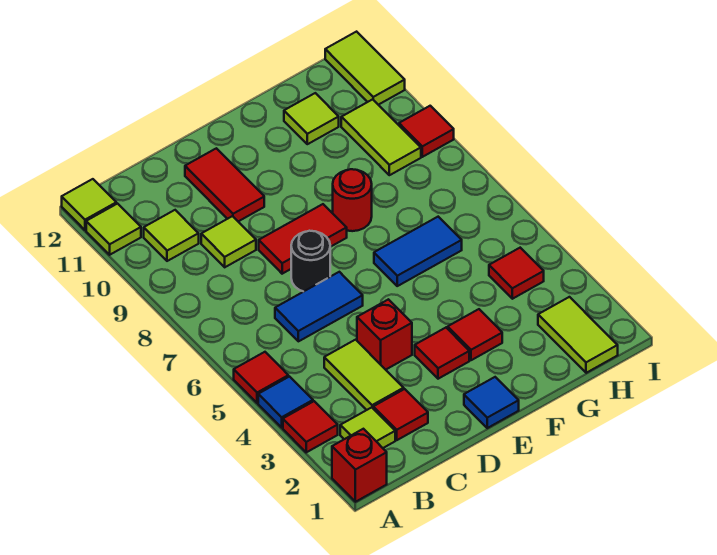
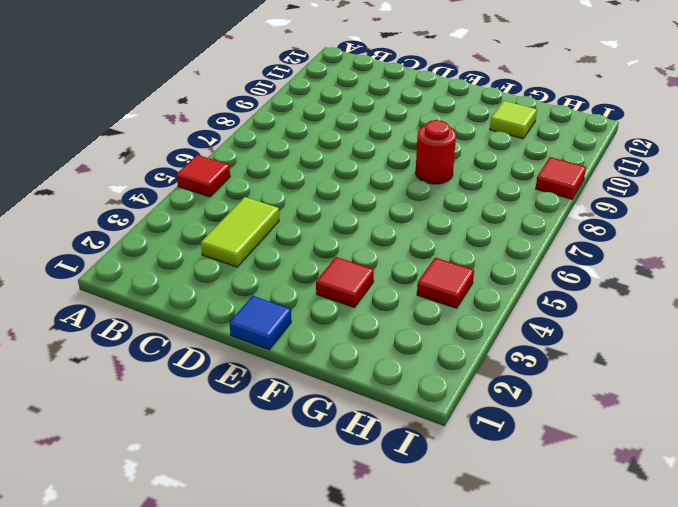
none -> red 1x1 brick [332,429,387,502]
none -> red 1x1 tile [283,401,338,452]
none -> blue 1x1 tile [258,377,313,428]

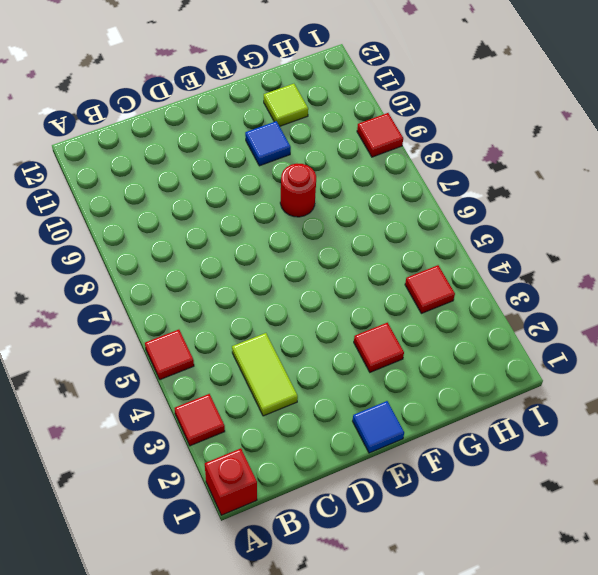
blue 1x1 tile [245,121,291,166] -> blue 1x1 tile moved to [258,377,313,428]
none -> lime 1x1 tile [86,204,141,255]
none -> lime 1x1 tile [62,179,116,230]
none -> lime 1x1 tile [340,407,395,448]

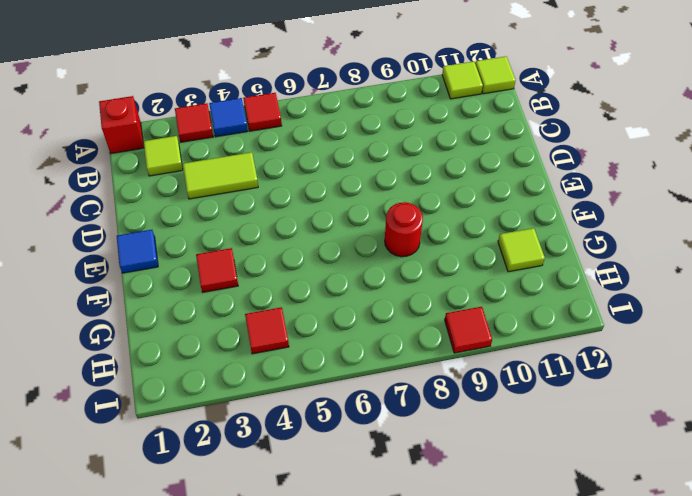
none -> lime 1x1 tile [144,210,199,261]
none -> red 1x1 tile [373,389,428,440]
none -> blue 1x2 tile [275,272,363,341]

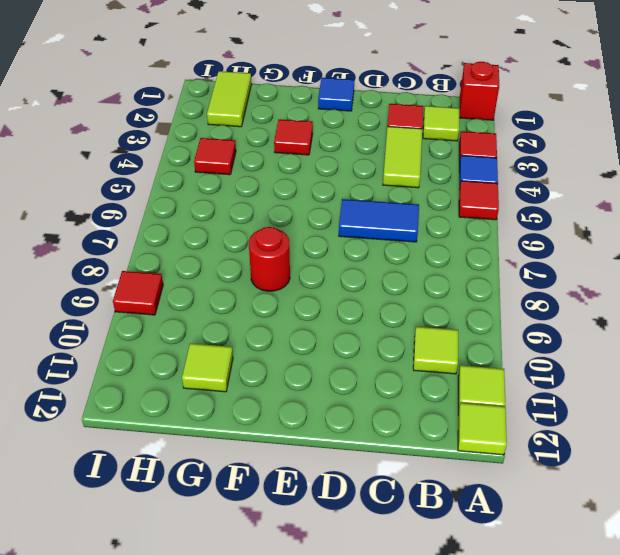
none -> lime 1x1 tile [201,216,256,267]
none -> red 1x1 brick [357,299,412,370]
none -> black 1x1 round brick [291,231,330,292]

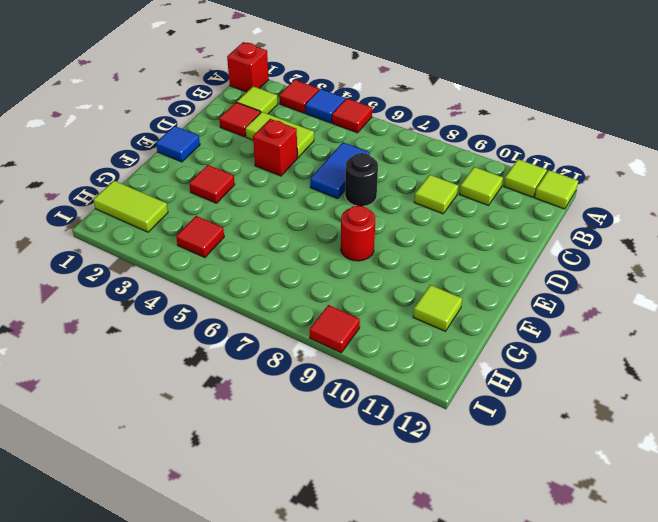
none -> red 1x2 tile [259,204,347,274]
none -> red 1x2 tile [185,148,264,221]
none -> red 1x1 tile [415,328,469,379]

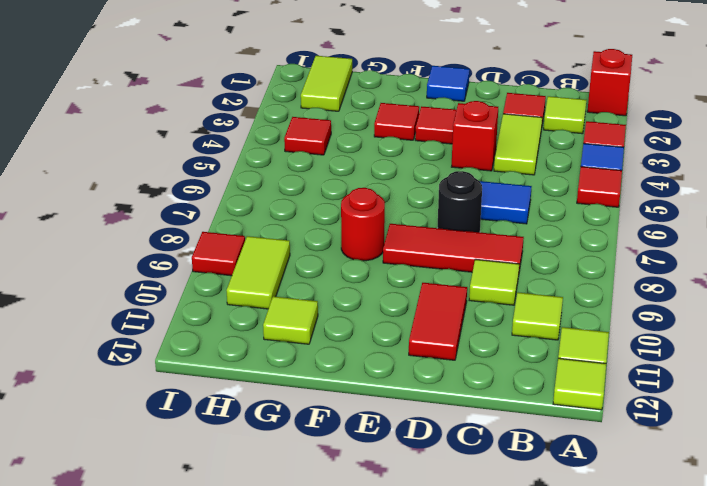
red 1x3 tile [383,224,524,272] -> red 1x2 tile [259,204,347,274]
none -> blue 1x2 tile [374,217,462,286]
none -> lime 1x2 tile [325,32,405,105]

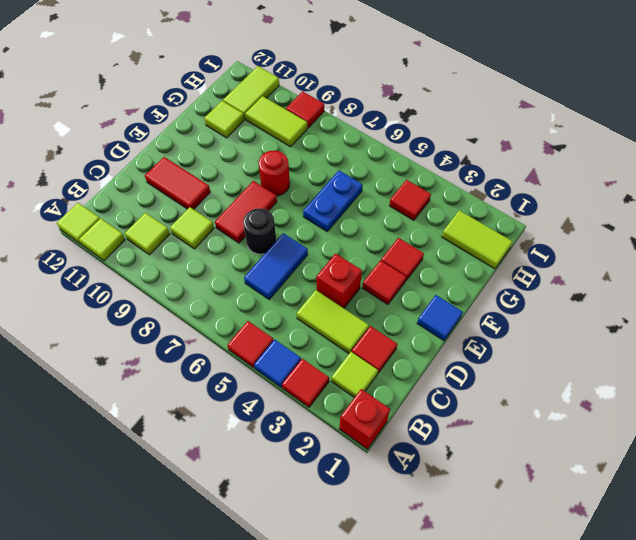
blue 1x2 plate [303,171,363,231] -> blue 1x2 tile [374,217,462,286]
lime 1x2 tile [223,66,279,119] -> lime 1x2 tile turned to [325,32,405,105]

